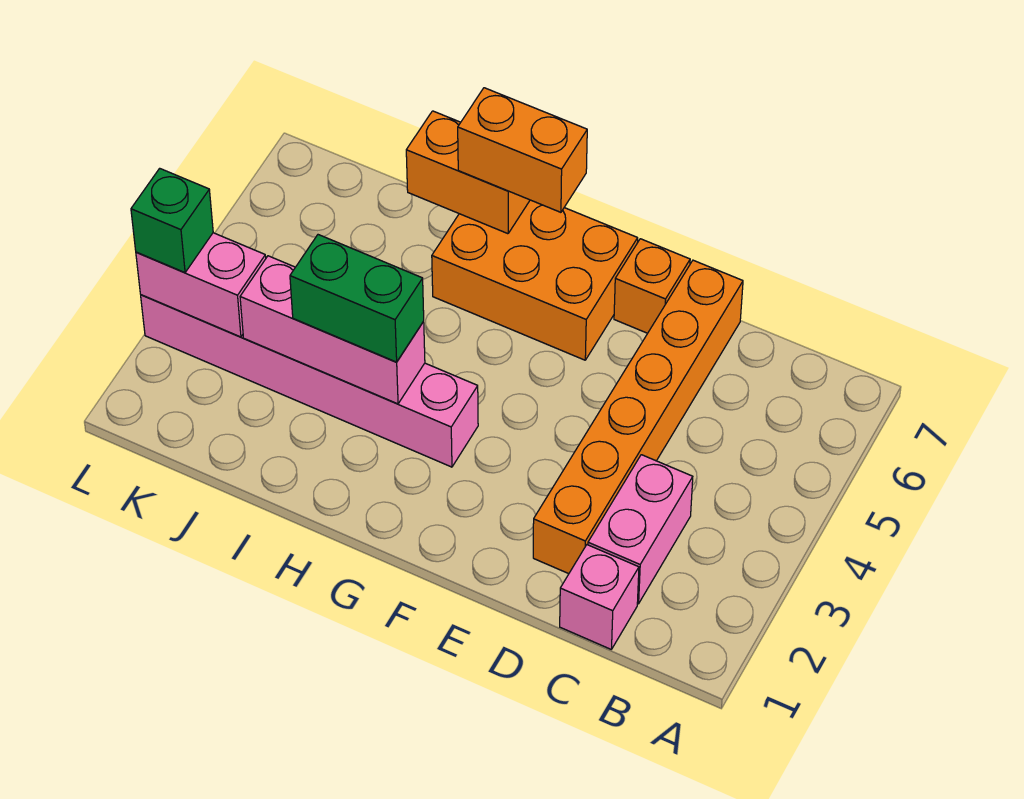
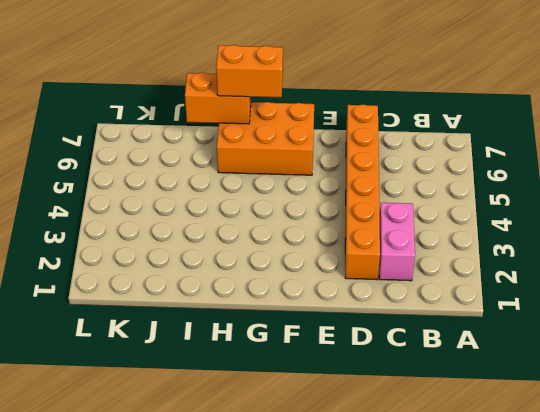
none -> pink 1x1 brick [560,545,639,649]
none -> orange 1x1 brick [614,239,690,333]
none -> pink 1x6 brick [141,295,478,467]

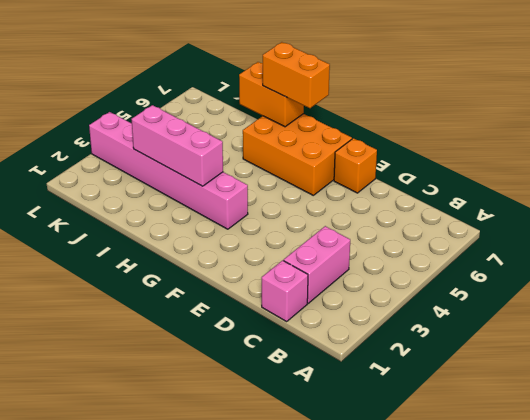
none -> orange 1x6 brick [533,260,743,574]
none -> pink 1x2 brick [136,233,266,337]
none -> green 1x2 brick [290,235,424,362]

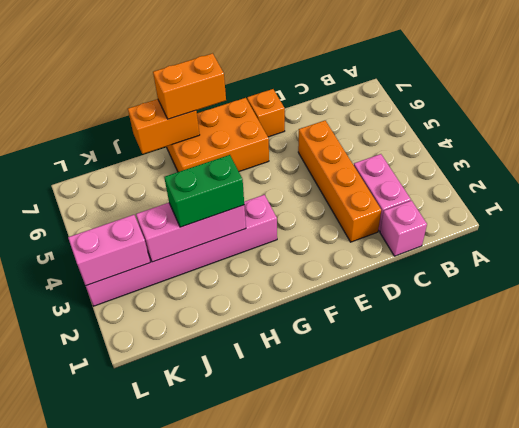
orange 1x4 brick [298,120,381,242] -> orange 1x6 brick [533,260,743,574]
none -> green 1x1 brick [131,168,213,272]

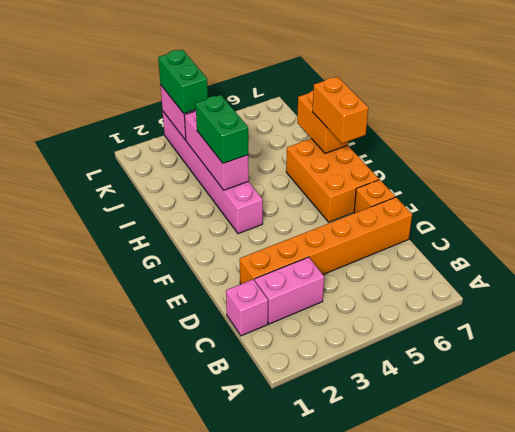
green 1x2 brick [158,50,208,114] -> green 1x1 brick [131,168,213,272]

